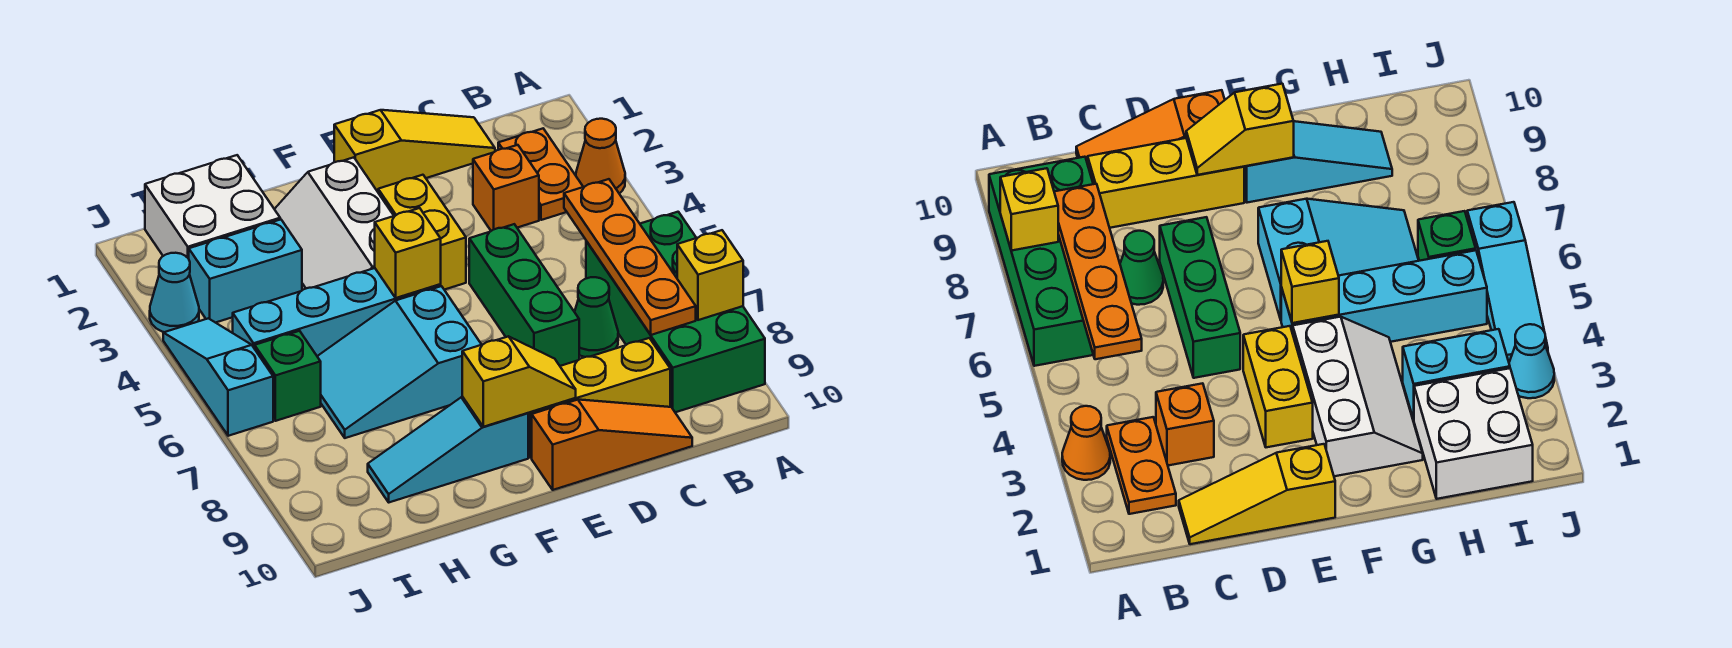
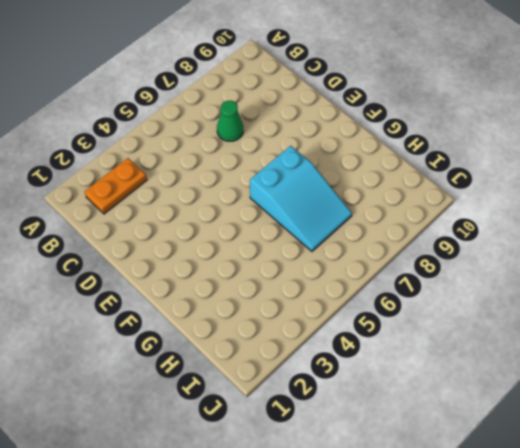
none -> orange 1x1 cone [576,119,625,193]
none -> green 2x4 brick [586,212,765,412]
none -> yellow 1x3 slope [334,110,495,192]

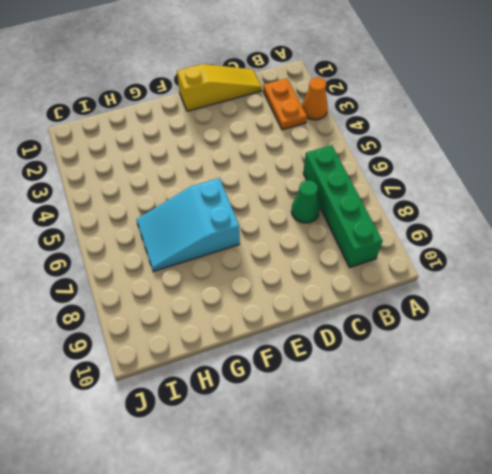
green 1x4 brick [303,145,383,267] -> green 2x4 brick [586,212,765,412]
none -> orange 1x1 brick [473,145,539,231]
none -> yellow 1x3 brick [528,338,670,458]
none -> orange 1x3 slope [532,400,692,490]

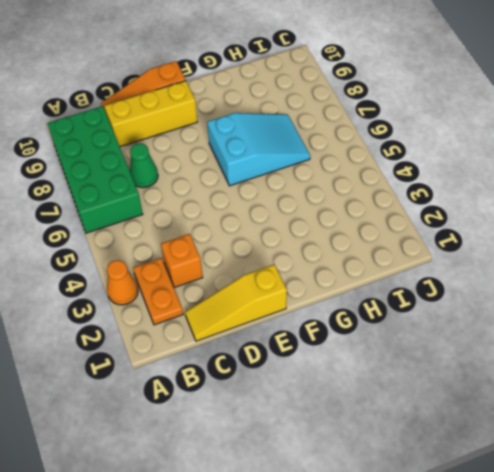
none -> green 1x3 brick [469,224,579,366]
none -> yellow 1x2 brick [378,175,466,290]
none -> white 2x3 slope [275,157,394,290]

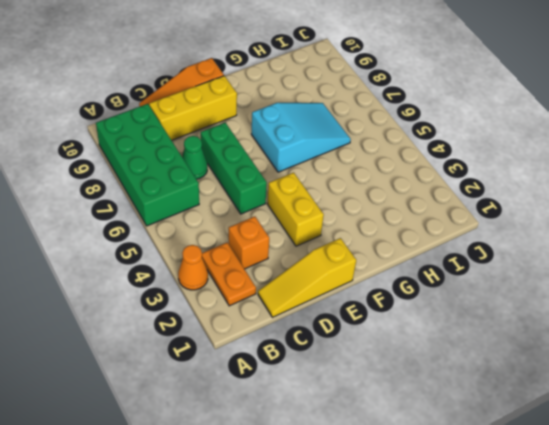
none -> white 2x3 slope [275,157,394,290]
none -> cyan 1x4 brick [233,268,441,356]
none -> cyan 1x3 slope [368,397,528,502]

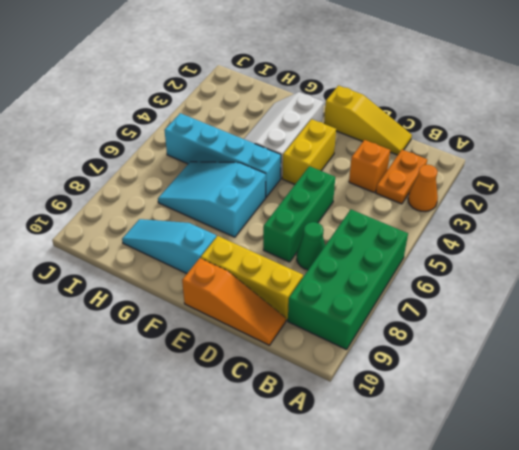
none -> white 2x2 brick [145,155,280,259]
none -> cyan 1x2 brick [189,219,302,323]
none -> green 1x1 brick [255,331,321,421]

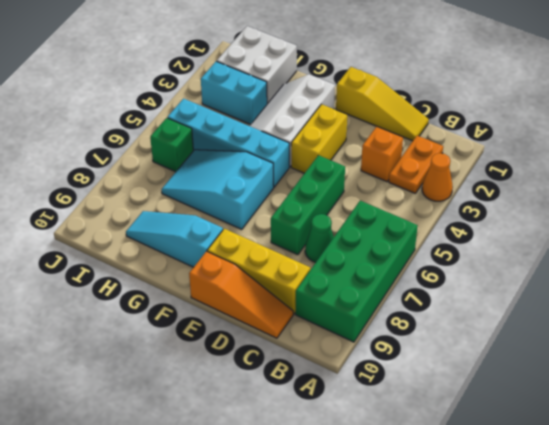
none -> cyan 1x1 cone [150,253,199,332]
none -> cyan 1x3 slope [163,318,273,436]
none -> yellow 1x1 brick [677,230,743,320]

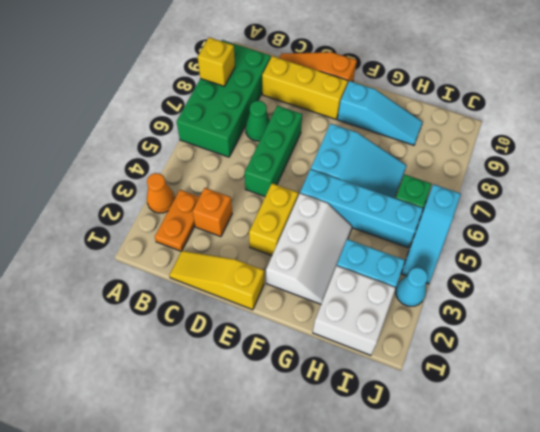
none -> orange 1x4 plate [564,179,696,335]
none -> yellow 1x2 slope [462,336,576,427]
none -> yellow 1x1 brick [375,208,441,298]

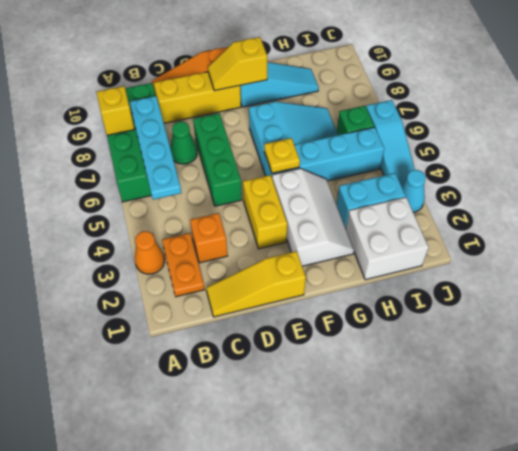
cyan 1x4 plate [130,96,181,200] -> orange 1x4 plate [564,179,696,335]
yellow 1x1 plate [264,138,300,173] -> yellow 1x1 brick [375,208,441,298]

